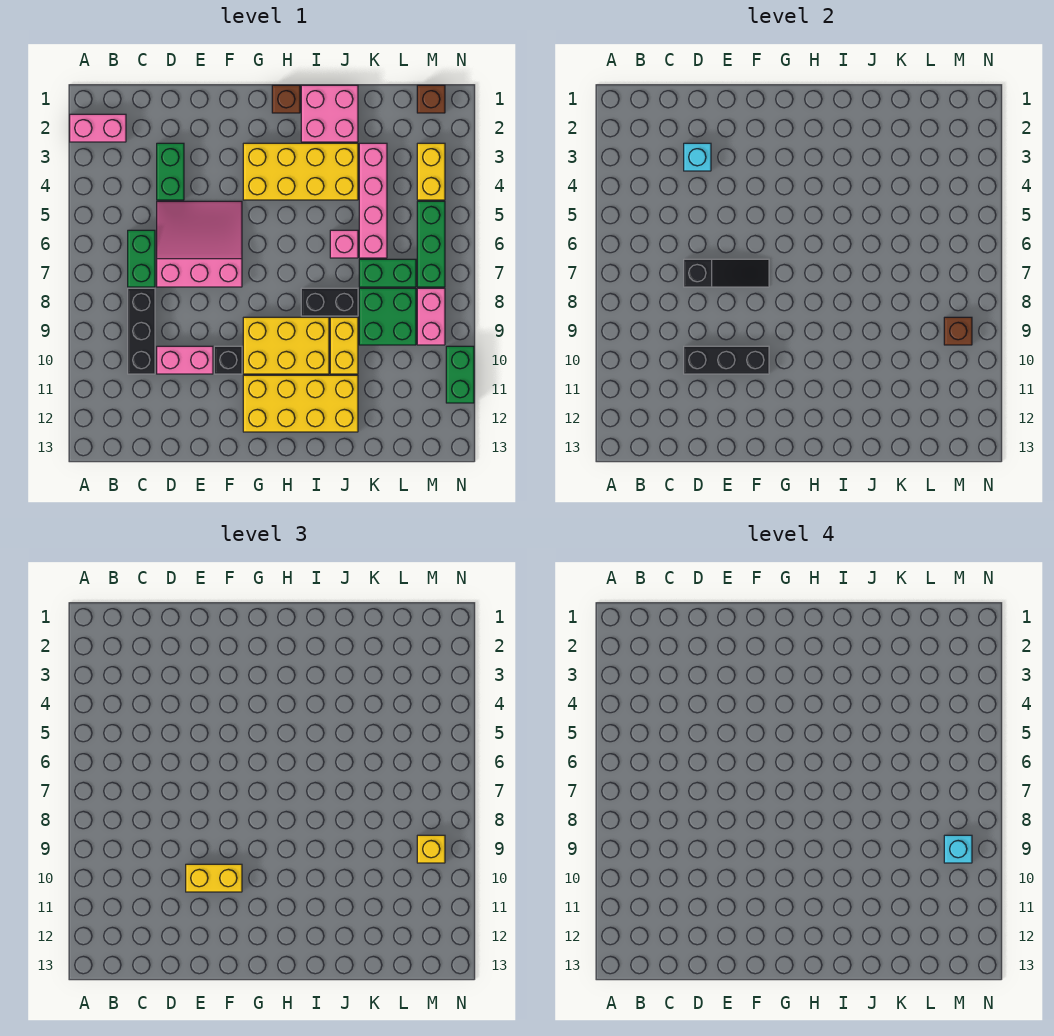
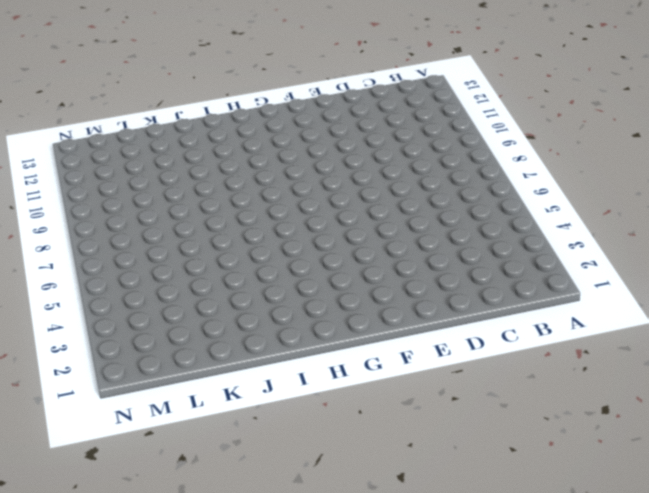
none -> pink 1x2 brick [70,114,126,142]
none -> green 1x2 brick [128,230,155,287]
none -> black 1x3 brick [128,288,155,374]
none -> green 1x2 brick [157,143,184,200]

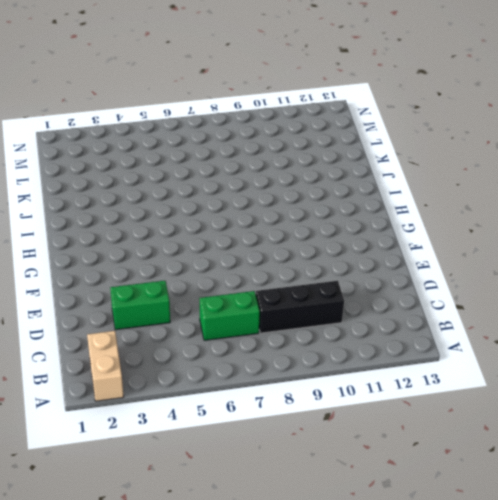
tan 1x2 brick [87,331,124,401] -> pink 1x2 brick [70,114,126,142]
none -> pink 3x3 slope [157,201,242,287]
none -> pink 1x2 brick [157,346,213,374]
none -> black 1x1 brick [214,346,242,374]
none -> yellow 2x4 brick [243,143,358,200]

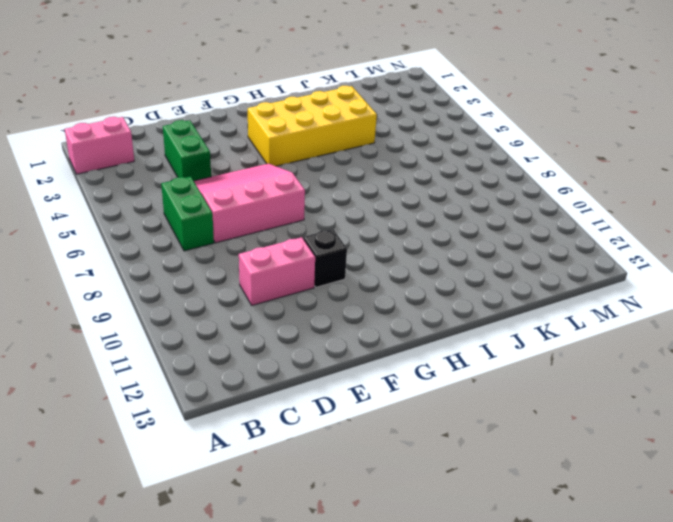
none -> black 1x3 brick [128,288,155,374]
none -> yellow 2x3 brick [243,317,329,374]
none -> yellow 2x4 brick [243,375,358,432]
none -> brown 1x1 brick [272,85,300,113]

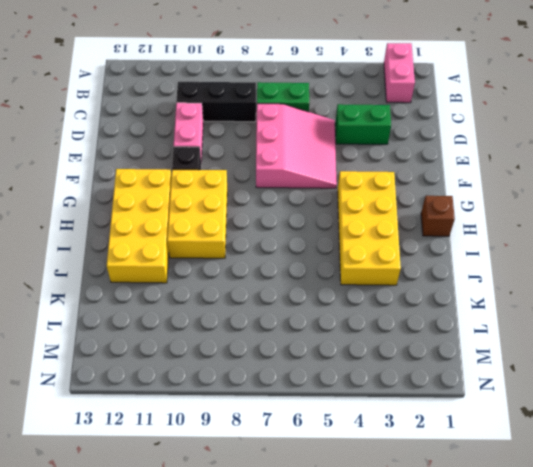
none -> pink 2x2 brick [301,85,358,142]
none -> black 1x2 brick [301,288,358,316]
none -> pink 1x1 brick [330,230,358,258]
none -> yellow 1x2 brick [330,317,358,374]

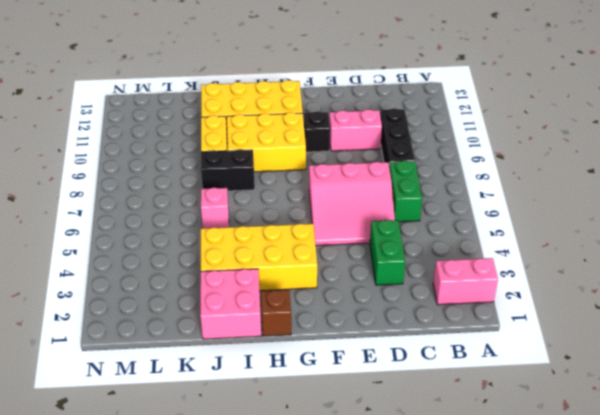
none -> pink 1x4 brick [359,143,387,258]
none -> green 1x2 brick [359,259,416,287]
none -> green 2x2 brick [359,288,416,345]
none -> brown 1x1 brick [417,85,445,113]

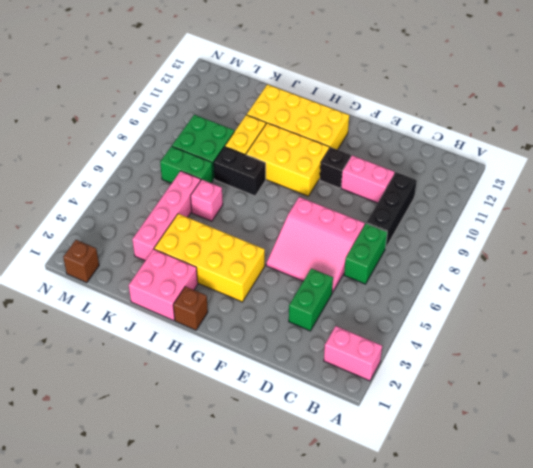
none -> yellow 1x2 brick [417,143,445,200]
none -> green 1x3 brick [417,201,445,287]
none -> pink 1x2 brick [417,288,445,345]
none -> green 1x2 brick [446,346,474,403]

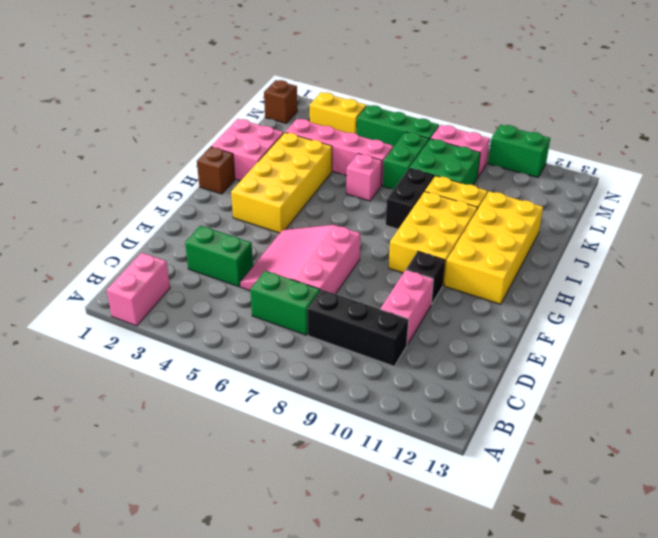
none -> cyan 1x1 brick [684,143,711,171]
none -> black 1x3 slope [684,259,769,287]
none -> black 1x3 brick [684,346,769,374]
none -> brown 1x1 brick [944,317,972,345]

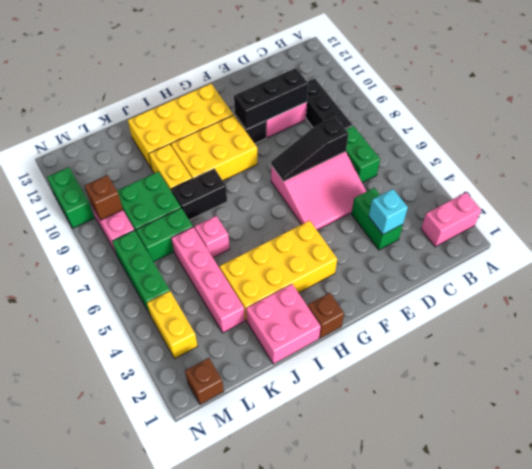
none -> yellow 1x2 brick [186,864,242,892]
none -> yellow 1x1 brick [417,835,445,863]
none -> cyan 1x1 brick [944,835,972,863]

